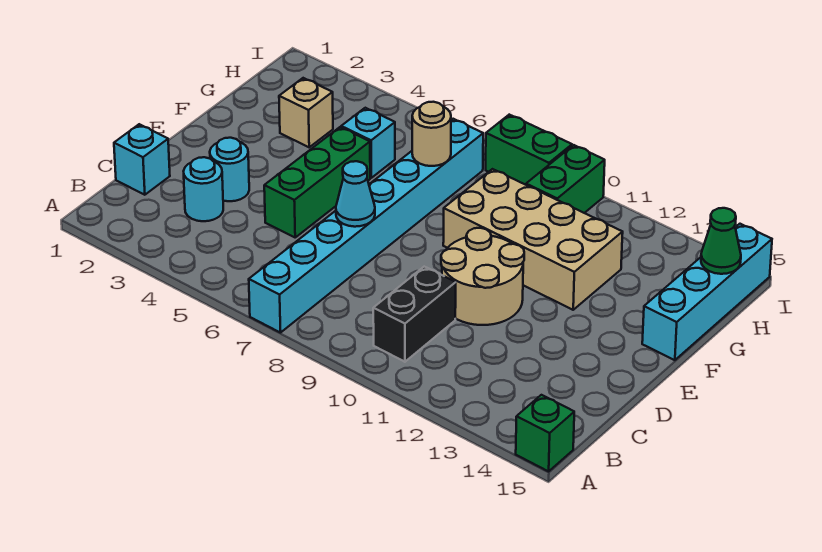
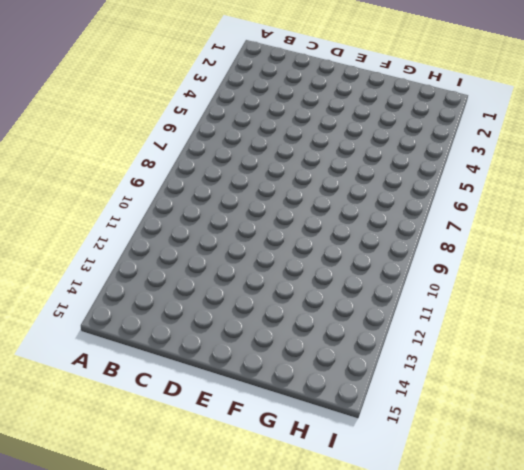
none -> cyan 1x8 brick [249,119,483,333]
none -> green 1x1 brick [516,395,574,471]
none -> black 1x2 brick [373,267,456,362]

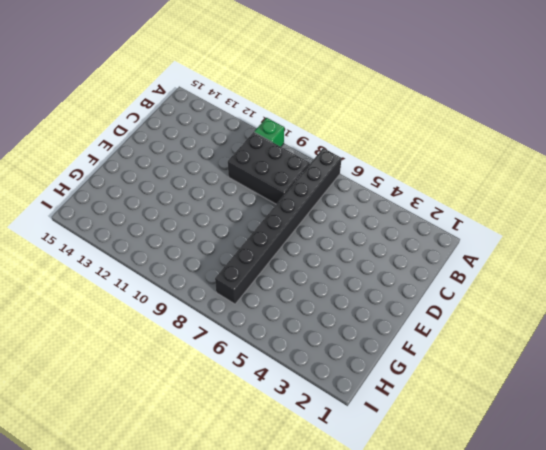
black 1x8 brick [215,148,342,304] -> cyan 1x8 brick [249,119,483,333]
green 1x1 brick [254,118,284,147] -> green 1x1 brick moved to [516,395,574,471]
black 2x3 brick [228,132,310,204] -> black 1x2 brick [373,267,456,362]
none -> cyan 1x1 brick [114,124,170,195]
none -> cyan 1x1 round brick [184,157,223,221]
none -> cyan 1x1 round brick [210,138,249,201]

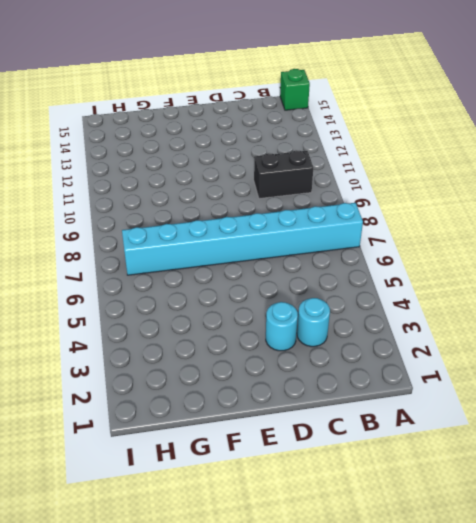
none -> cyan 1x1 brick [114,124,170,195]
none -> green 1x3 brick [264,127,370,237]
none -> tan 2x2 round brick [441,228,524,325]

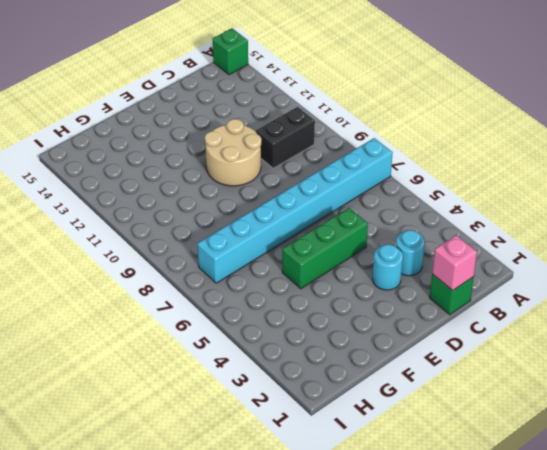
green 1x1 brick [430,274,474,315] -> cyan 1x1 brick [114,124,170,195]
pink 1x1 brick [432,235,477,290] -> none
none -> tan 2x4 brick [443,169,623,310]
none -> cyan 1x4 brick [642,224,772,360]
none -> tan 1x1 brick [279,78,333,147]

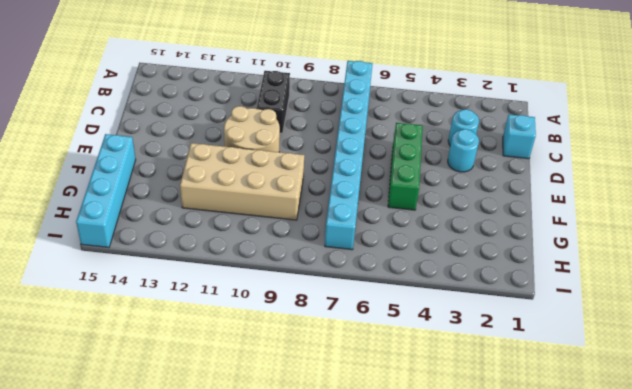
none -> green 1x1 brick [516,395,574,471]
none -> tan 1x1 brick [279,78,333,147]
none -> cyan 1x1 brick [341,108,395,178]

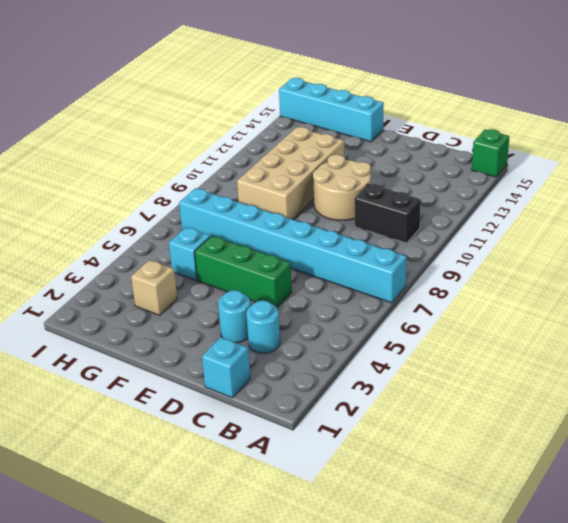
none -> green 1x2 brick [526,145,605,213]
none -> green 1x2 brick [486,115,572,185]
none -> cyan 1x1 cone [336,161,375,227]

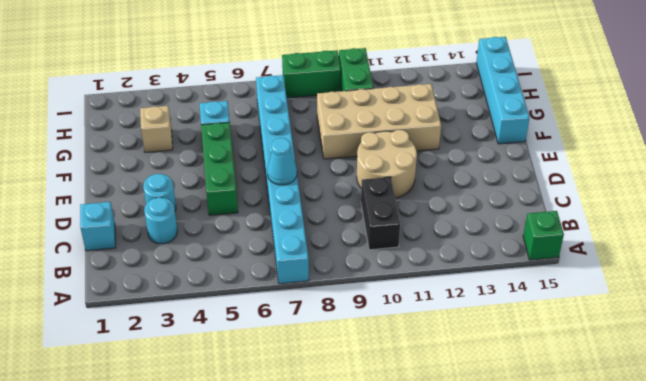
none -> tan 1x1 round brick [412,102,451,166]
none -> green 1x1 cone [701,208,741,274]

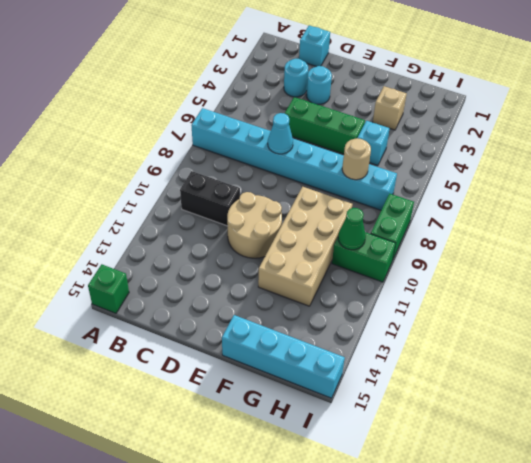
green 1x1 cone [338,208,366,250] -> green 1x1 cone moved to [701,208,741,274]

